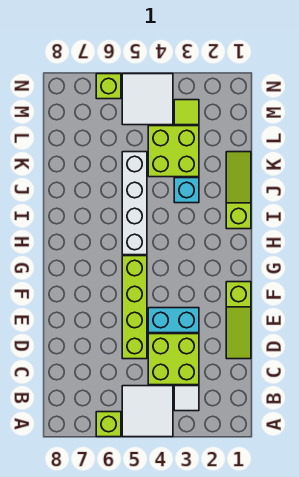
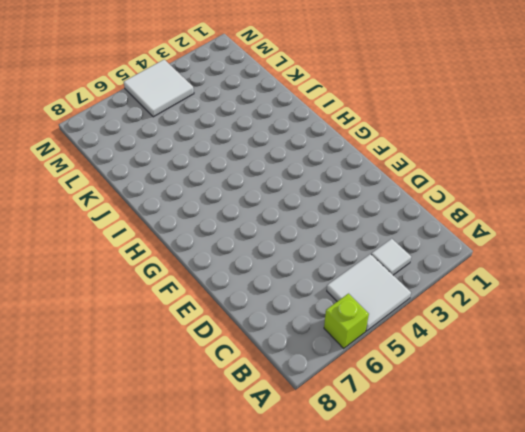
none -> lime 2x2 brick [148,334,199,385]
none -> lime 1x3 slope [226,282,251,359]
none -> lime 1x4 brick [122,256,147,359]

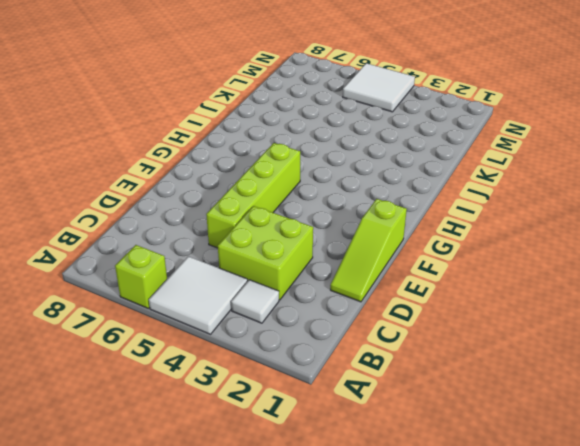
none -> cyan 1x2 brick [148,308,199,333]
none -> white 1x4 brick [122,152,147,255]
none -> lime 1x3 slope [226,152,251,229]

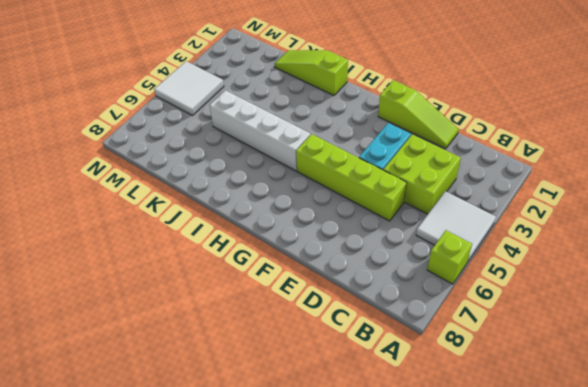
none -> white 1x1 tile [174,386,199,411]
none -> cyan 1x1 brick [174,178,199,203]
none -> lime 2x2 brick [148,126,199,177]

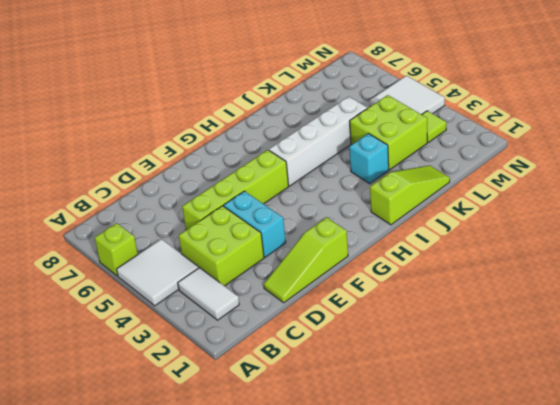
white 1x2 tile [178,268,239,320] -> white 1x1 tile [174,386,199,411]
none -> lime 1x1 brick [96,74,121,99]

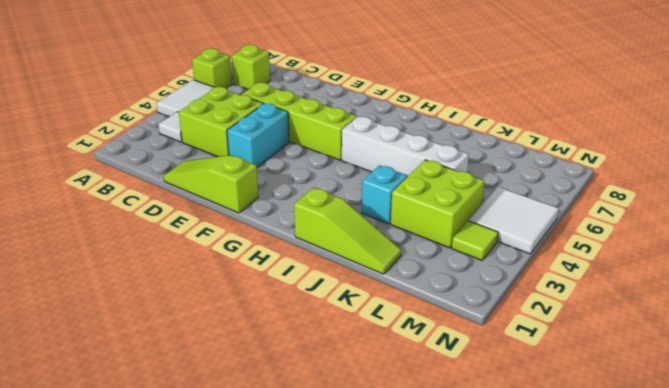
lime 1x1 brick [232,45,270,90] -> lime 1x1 brick moved to [96,74,121,99]

